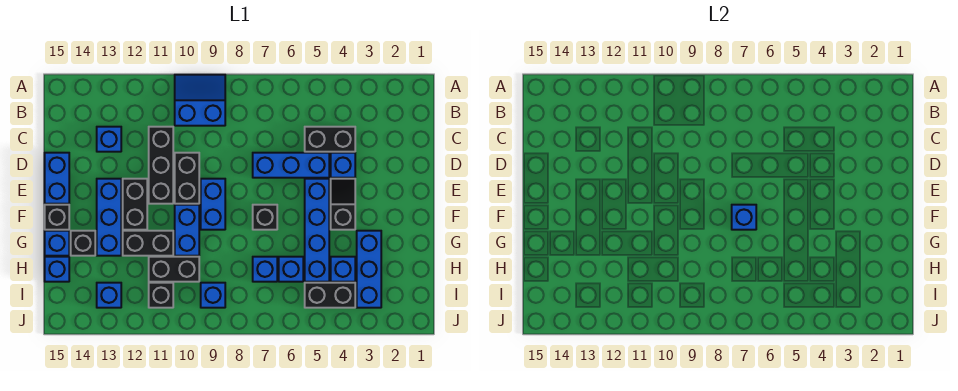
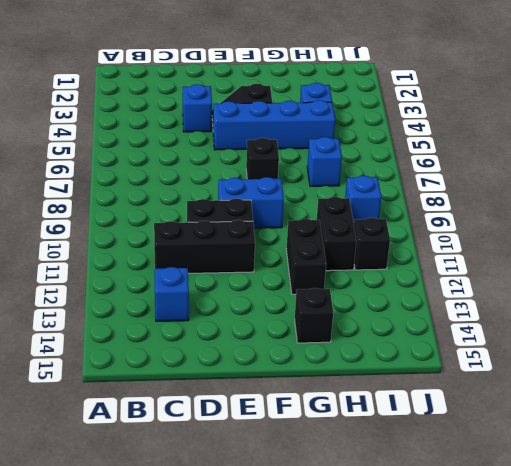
none -> blue 2x2 slope [175,75,225,126]
none -> black 1x2 brick [305,127,355,152]
none -> blue 1x3 brick [253,153,329,178]
none -> blue 1x2 brick [45,153,69,204]

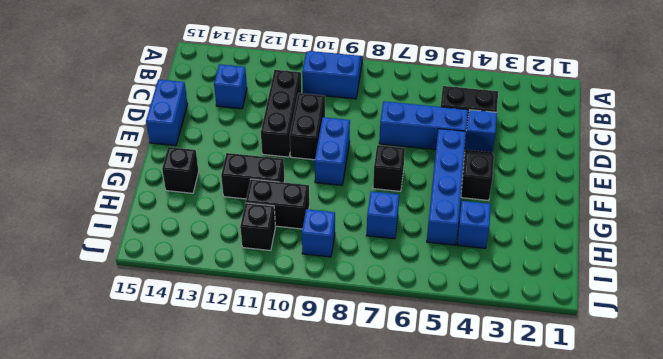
none -> black 1x2 brick [123,179,147,230]
none -> blue 1x3 brick [97,179,121,256]
none -> blue 1x2 brick [175,205,199,256]
none -> black 1x1 brick [45,205,69,230]

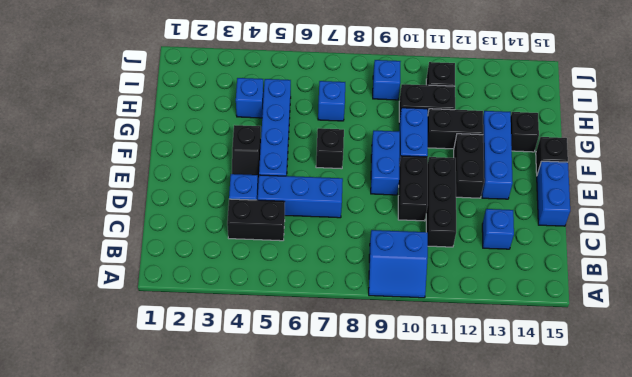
none -> blue 1x3 brick [357,231,381,308]
none -> blue 1x1 brick [45,231,69,256]
none -> blue 1x1 brick [279,257,303,282]
none -> blue 1x1 brick [45,257,69,282]

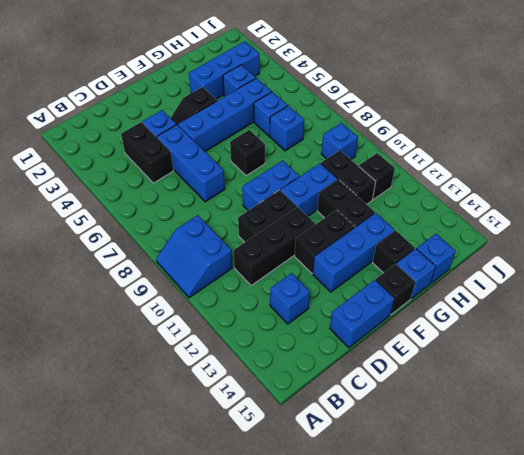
none -> black 1x2 brick [305,283,355,308]
none -> blue 1x1 brick [97,283,121,308]
none -> blue 1x1 brick [732,205,756,230]

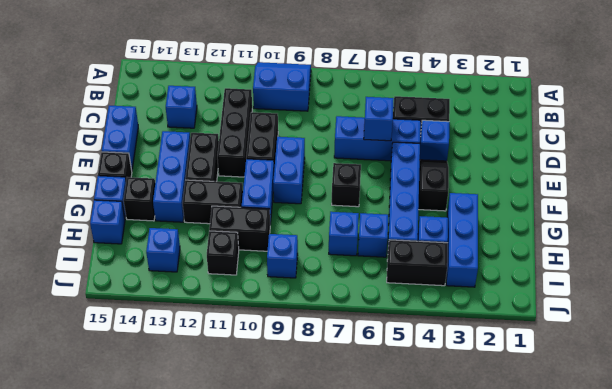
blue 1x1 brick [364,97,394,141] -> blue 1x1 brick moved to [732,205,756,230]

